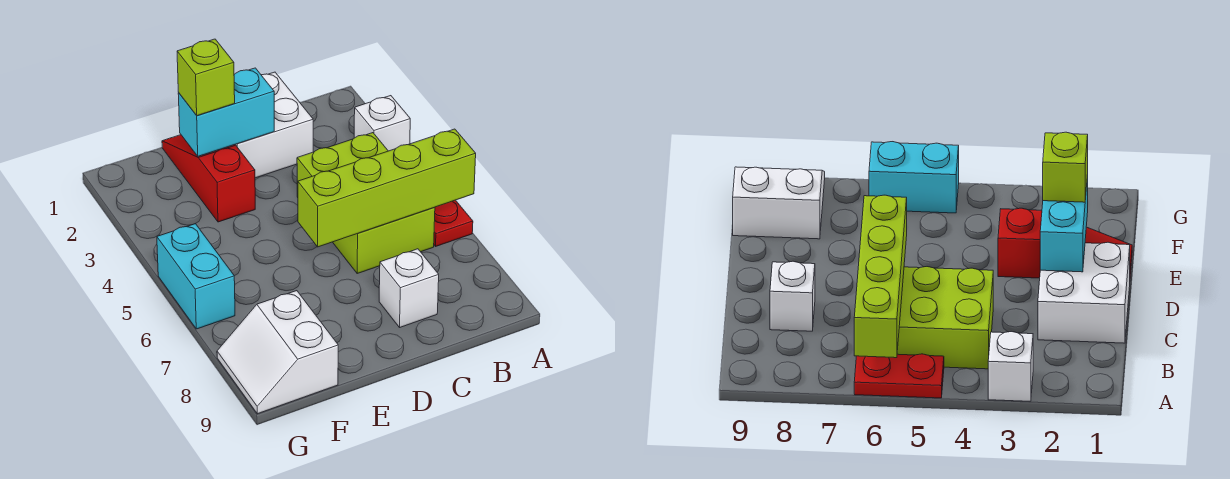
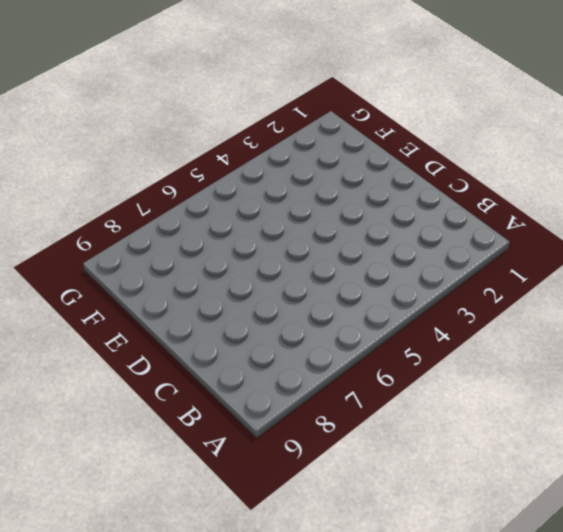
none -> white 1x1 brick [354,96,410,151]
none -> red 1x2 plate [434,200,473,246]

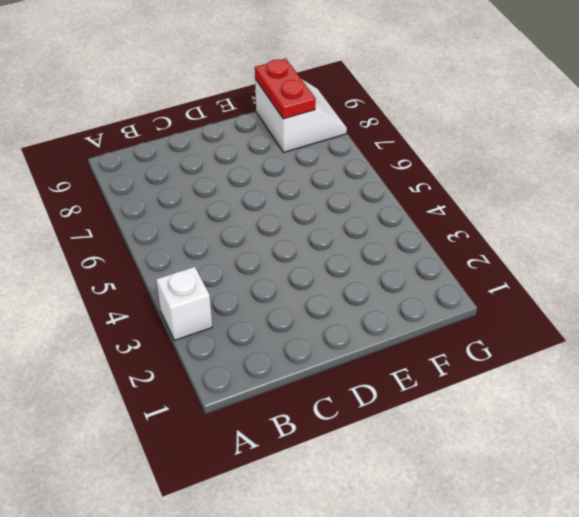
red 1x2 plate [255,59,316,119] -> red 1x2 plate moved to [434,200,473,246]
none -> lime 2x3 brick [297,133,435,273]
none -> white 2x2 brick [235,72,313,178]

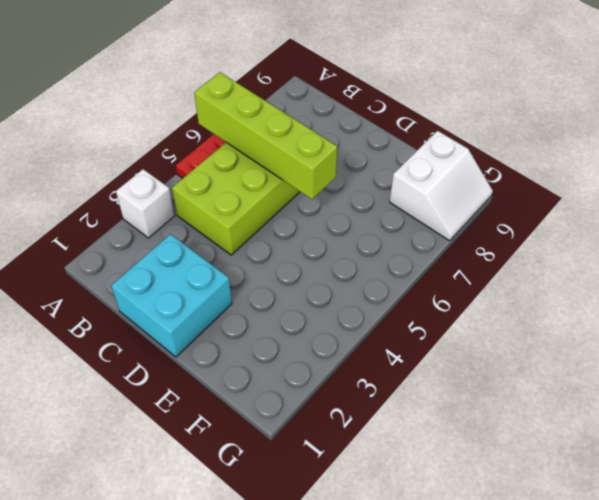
cyan 2x2 brick [111,234,232,357] -> white 2x2 brick [235,72,313,178]
none -> white 1x1 brick [379,249,439,327]
none -> red 1x3 slope [162,135,255,222]

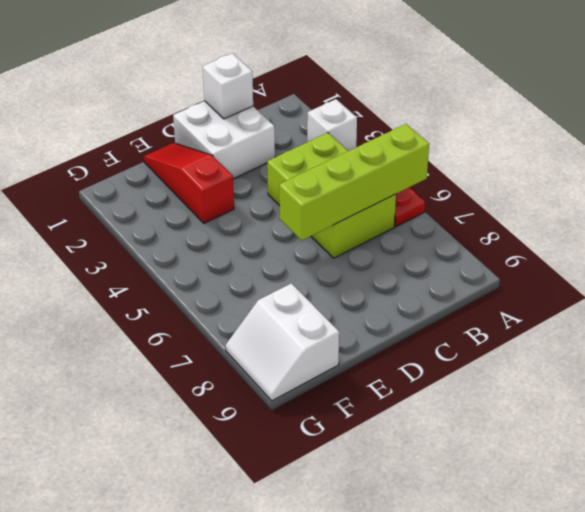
white 1x1 brick [203,53,253,119] -> white 1x1 brick moved to [379,249,439,327]
none -> cyan 1x2 brick [157,224,235,329]
none -> cyan 1x2 brick [178,68,274,156]

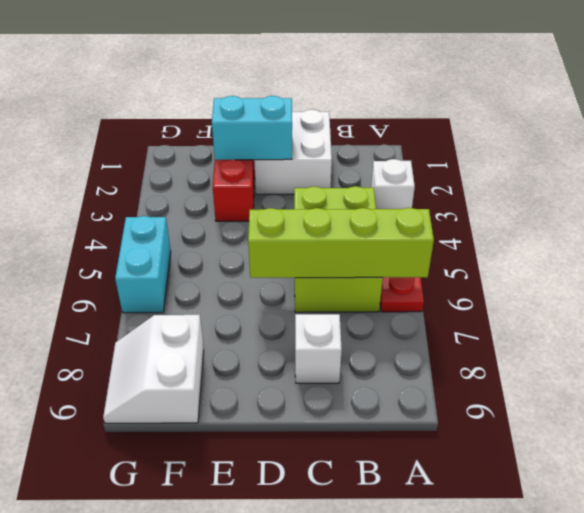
none -> lime 1x1 brick [177,39,235,116]

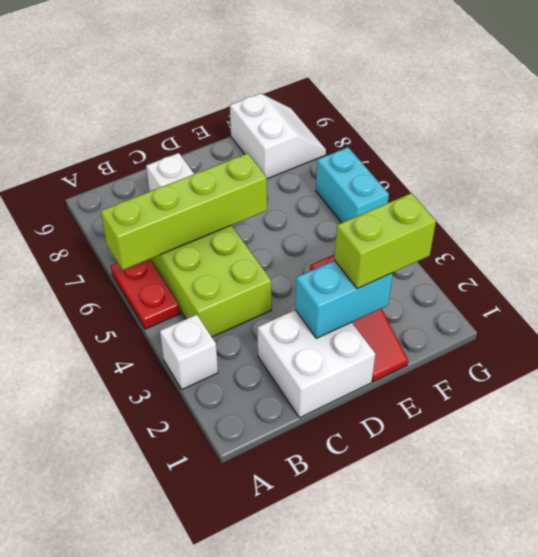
lime 1x2 brick [334,193,436,289] -> lime 1x1 brick [177,39,235,116]

